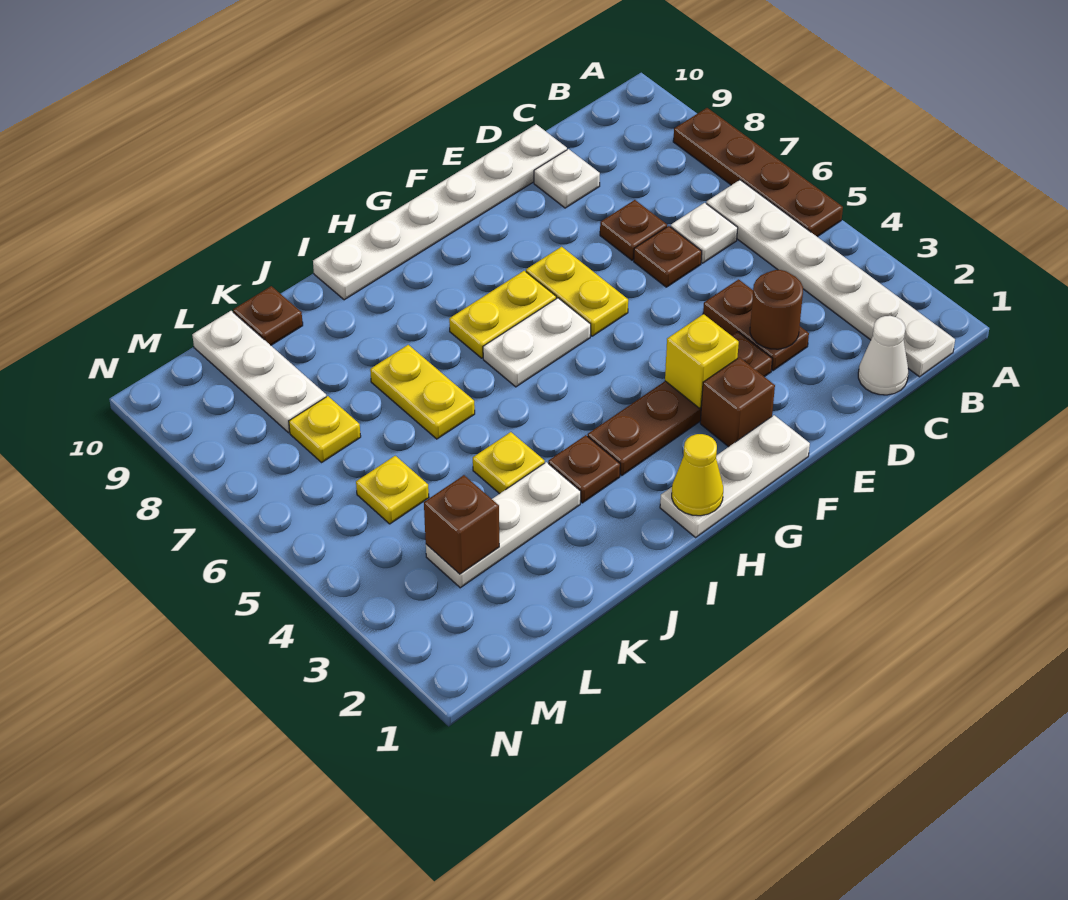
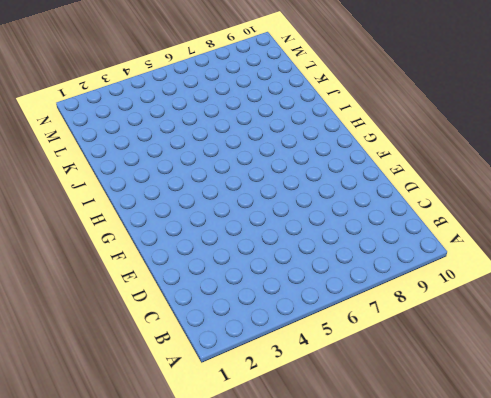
none -> brown 1x4 plate [673,108,843,237]
none -> white 1x6 plate [706,180,955,377]
none -> white 1x1 cone [858,316,908,395]

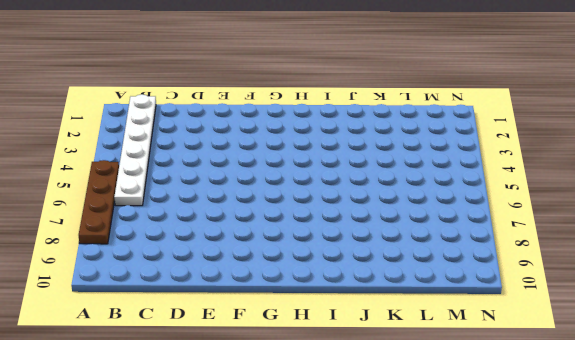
none -> white 1x1 cone [858,316,908,395]
none -> white 1x1 plate [670,203,738,263]
none -> brown 1x2 plate [703,279,809,370]

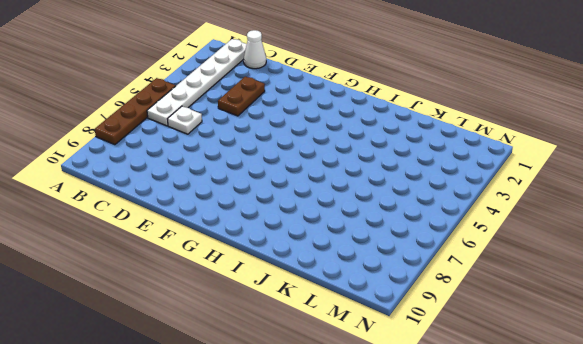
none -> brown 1x1 plate [634,226,702,287]
none -> brown 1x1 plate [600,200,667,260]
none -> white 1x1 plate [534,149,600,208]

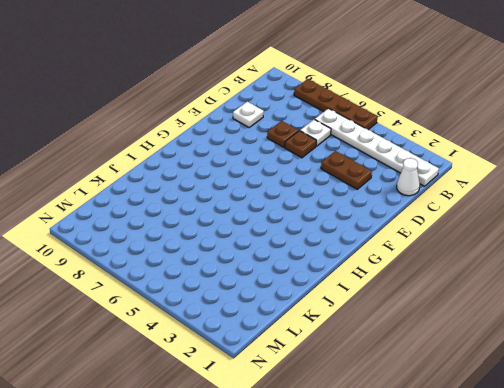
none -> white 1x6 plate [313,124,567,300]
none -> brown 1x4 plate [588,332,772,475]
none -> white 1x3 plate [660,415,810,537]

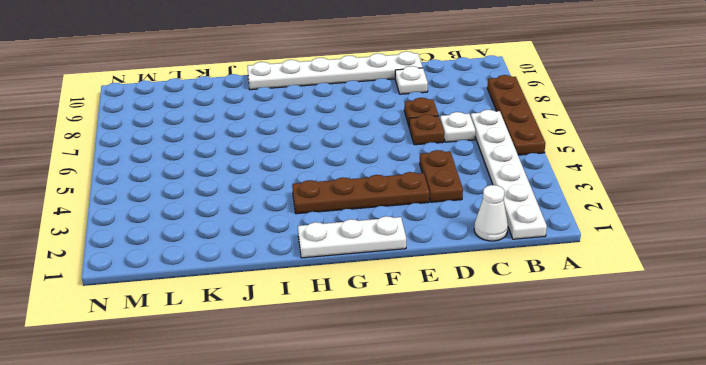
none -> brown 1x1 brick [700,357,775,447]
none -> yellow 1x2 plate [526,247,628,336]
none -> white 1x2 plate [483,298,591,387]

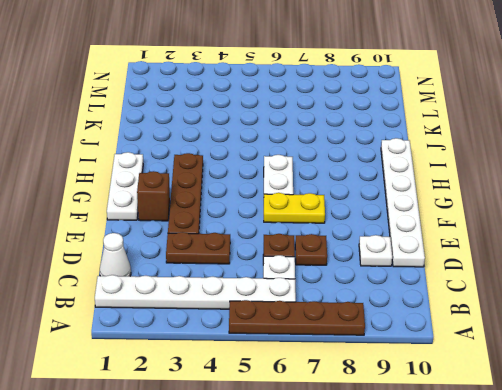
none -> yellow 1x2 plate [449,271,556,358]
none -> brown 1x1 plate [548,435,620,503]
none -> white 1x3 plate [426,462,581,588]

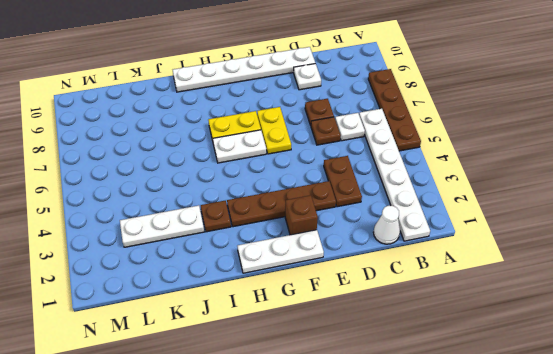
none -> yellow 1x1 plate [473,432,545,494]
none -> yellow 1x2 plate [370,345,475,439]
none -> brown 1x1 plate [233,286,303,345]

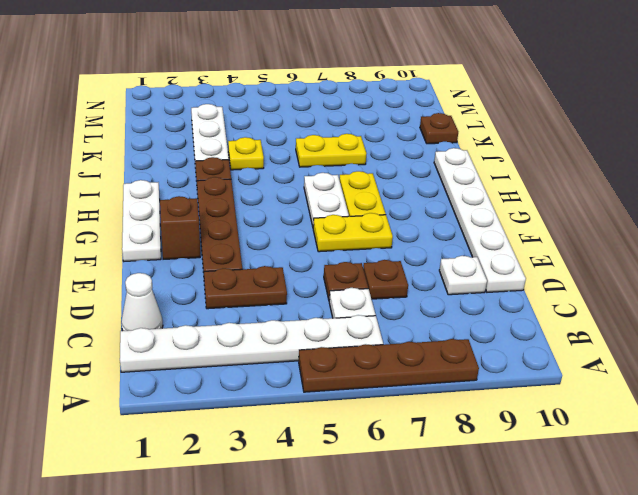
none -> yellow 1x1 plate [356,456,429,524]
none -> yellow 1x1 plate [289,396,361,462]
none -> white 1x3 plate [192,311,326,433]

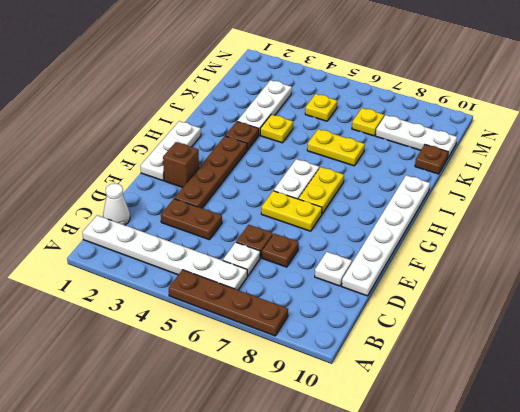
none -> brown 1x1 round brick [750,270,803,349]
none -> yellow 1x1 brick [665,314,739,408]
none -> yellow 1x1 cone [672,434,723,516]

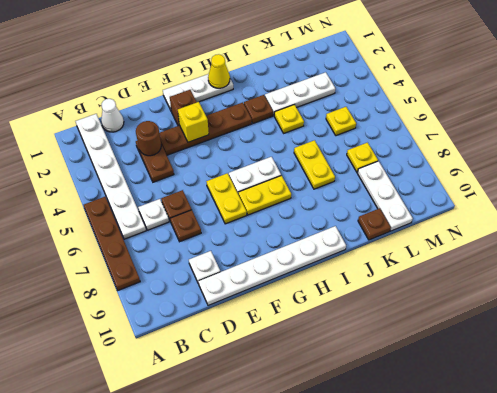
none -> brown 1x1 brick [424,475,499,574]

